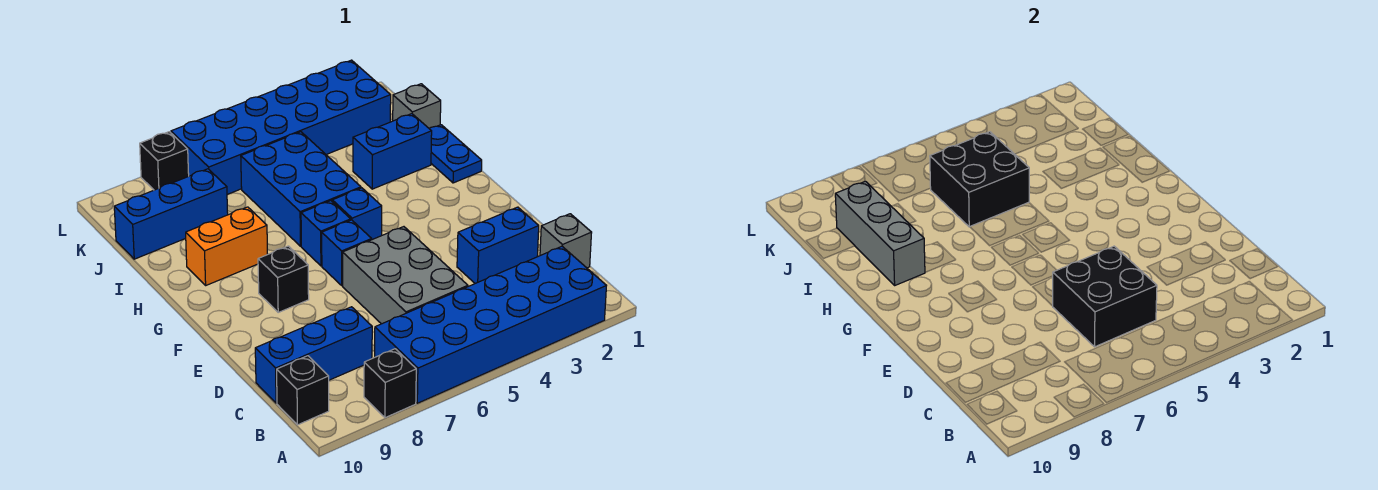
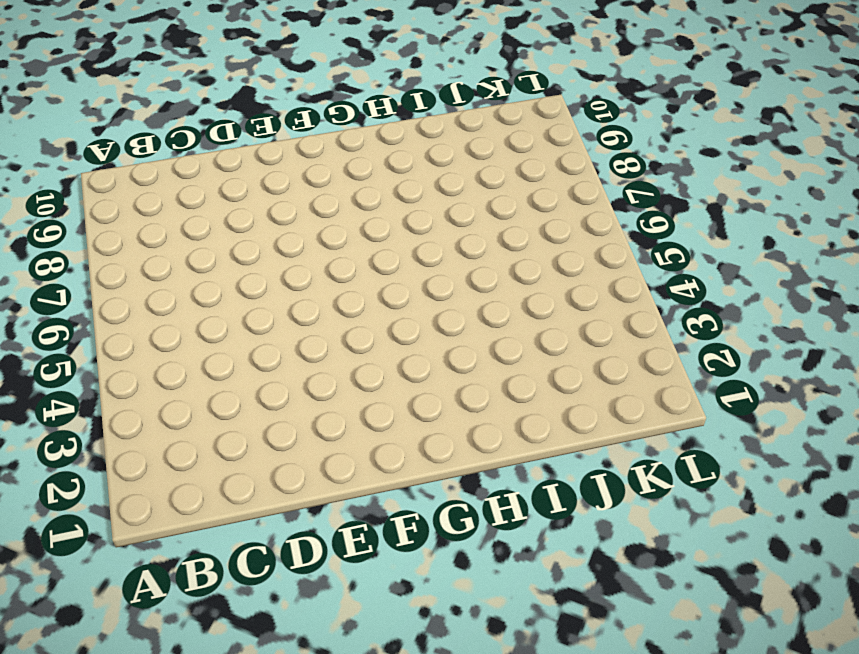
none -> blue 2x6 brick [375,246,606,403]
none -> black 1x1 brick [364,349,416,418]
none -> black 1x1 brick [277,356,329,425]

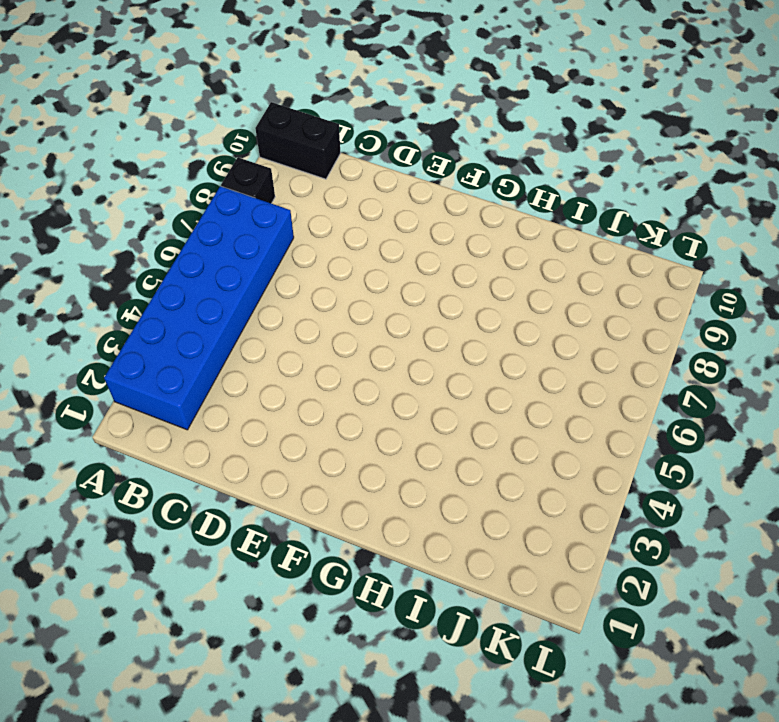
black 1x2 brick [255,102,340,179] -> black 1x1 brick [277,356,329,425]
none -> grey 1x1 brick [540,214,592,268]
none -> grey 2x3 brick [343,227,468,324]
none -> blue 1x3 brick [255,307,372,403]

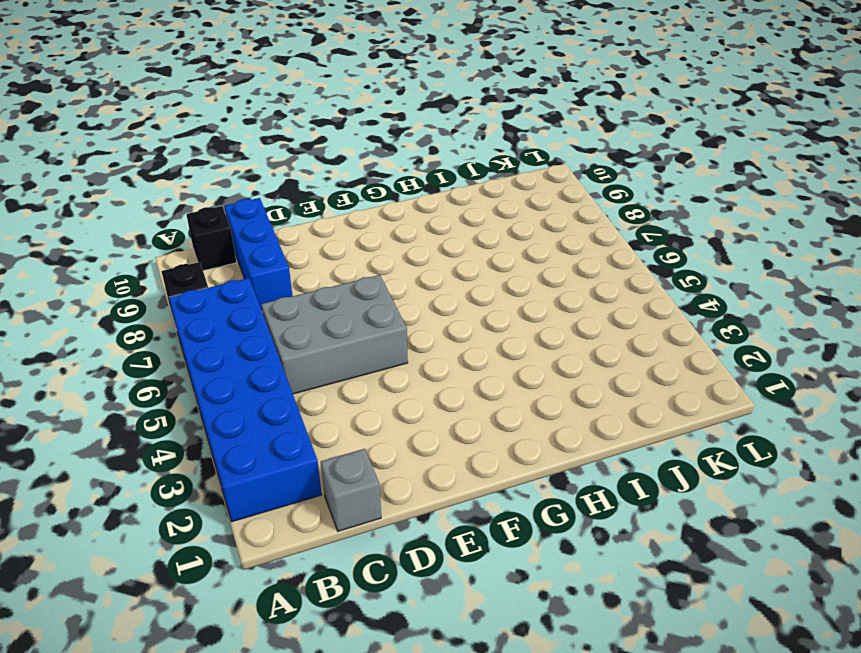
none -> blue 1x2 brick [457,207,539,283]
none -> blue 1x1 brick [322,220,372,286]
none -> black 1x1 brick [258,246,309,312]

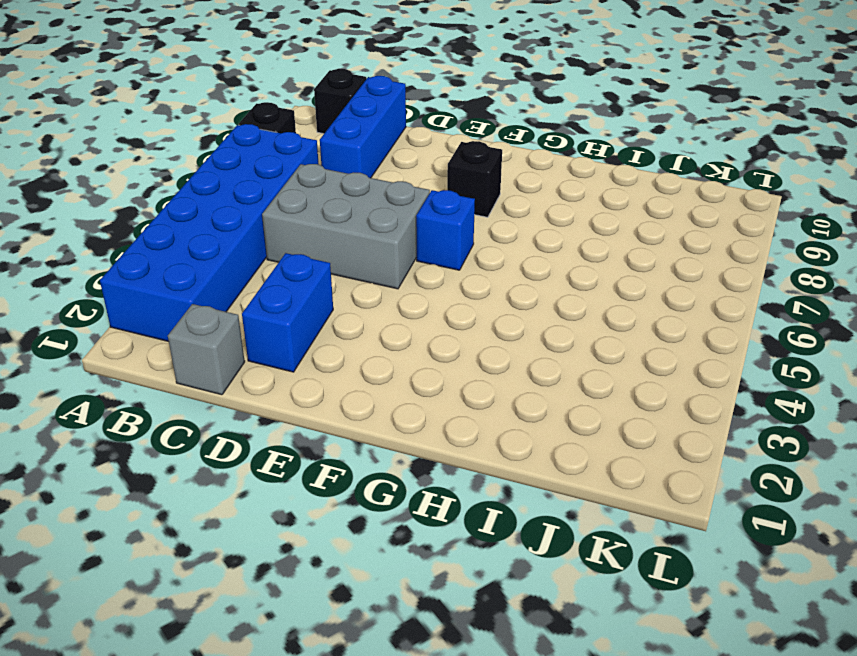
none -> blue 1x1 brick [332,188,382,240]
none -> blue 1x1 brick [301,201,351,266]
none -> blue 1x2 plate [429,125,482,183]

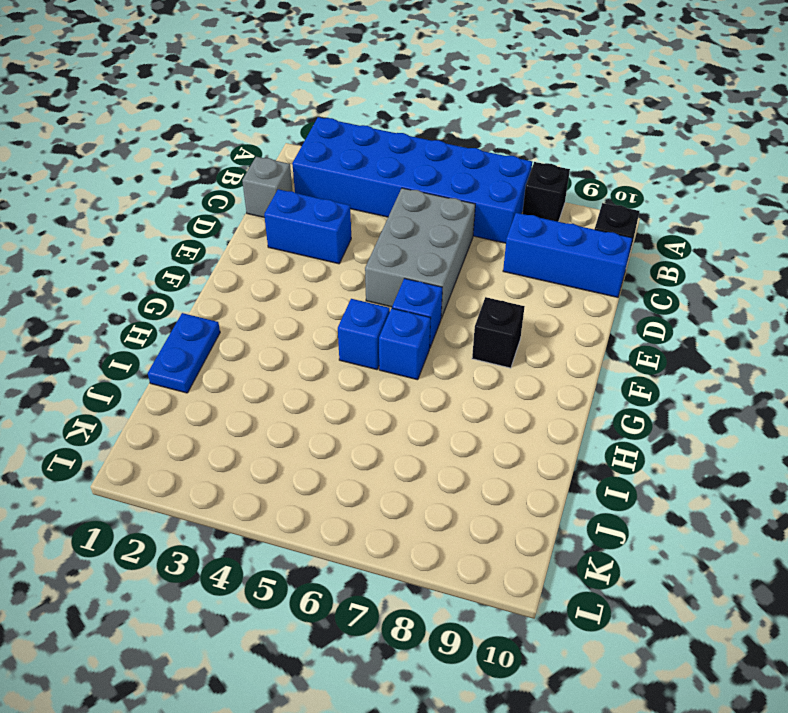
none -> blue 2x3 brick [241,132,361,246]
none -> orange 1x2 brick [185,207,268,285]
none -> blue 1x2 brick [353,114,432,189]

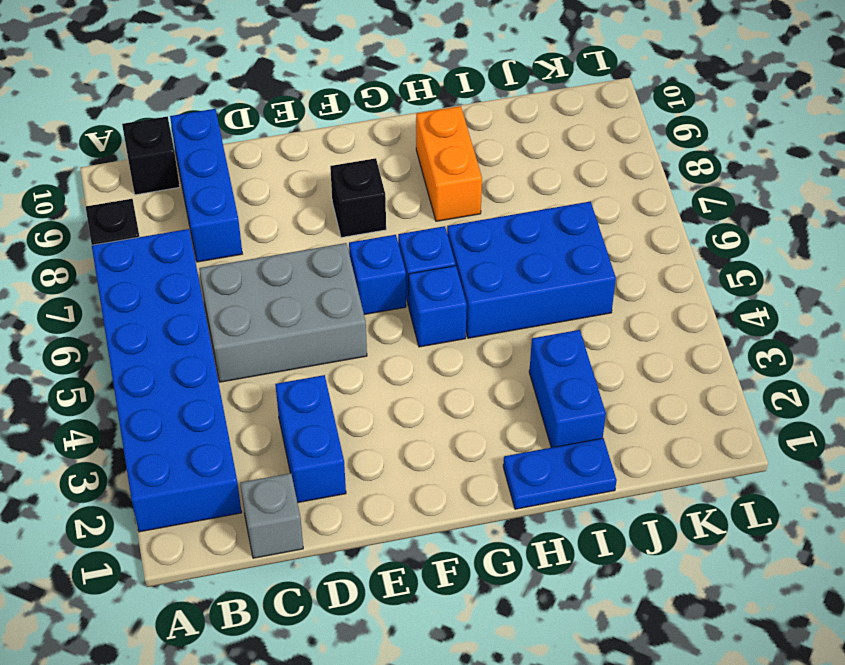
none -> grey 1x1 brick [393,84,441,128]
none -> blue 1x3 brick [114,169,228,259]
none -> blue 2x6 brick [171,60,391,194]

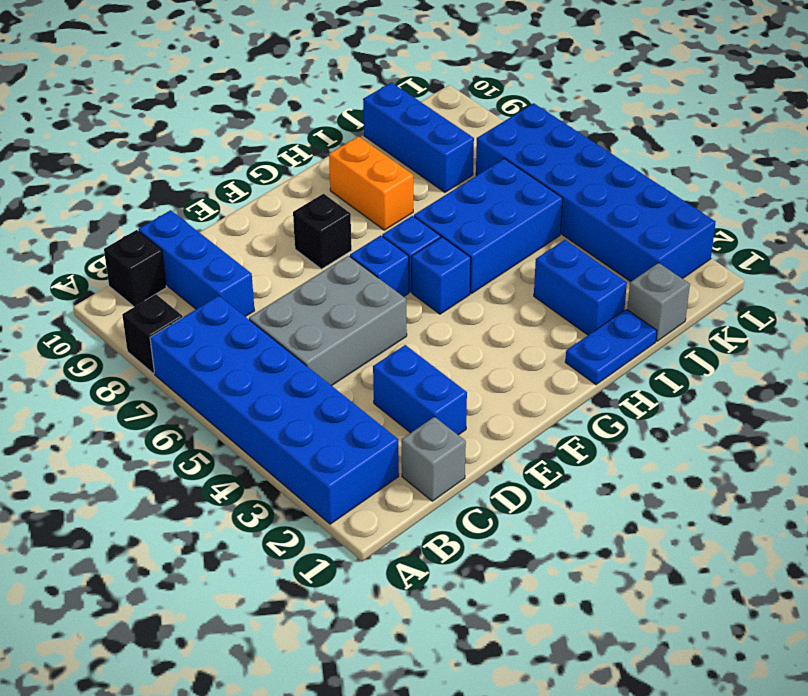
none -> black 1x1 brick [140,132,189,190]
none -> black 2x2 brick [1053,246,1157,347]
none -> grey 1x3 brick [835,181,925,285]

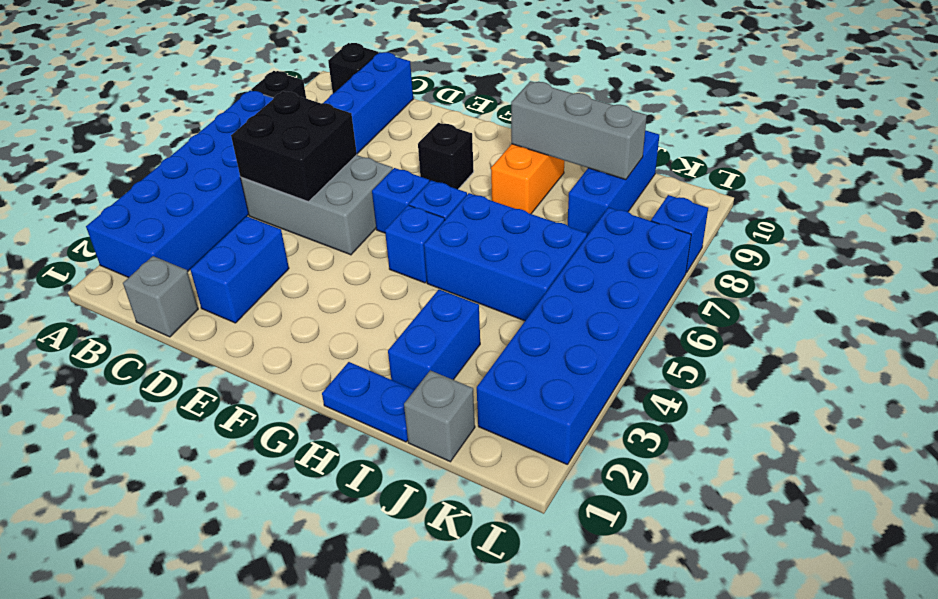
blue 1x1 brick [651,195,708,273] -> black 1x1 brick [140,132,189,190]
none -> black 2x2 brick [930,132,1029,227]

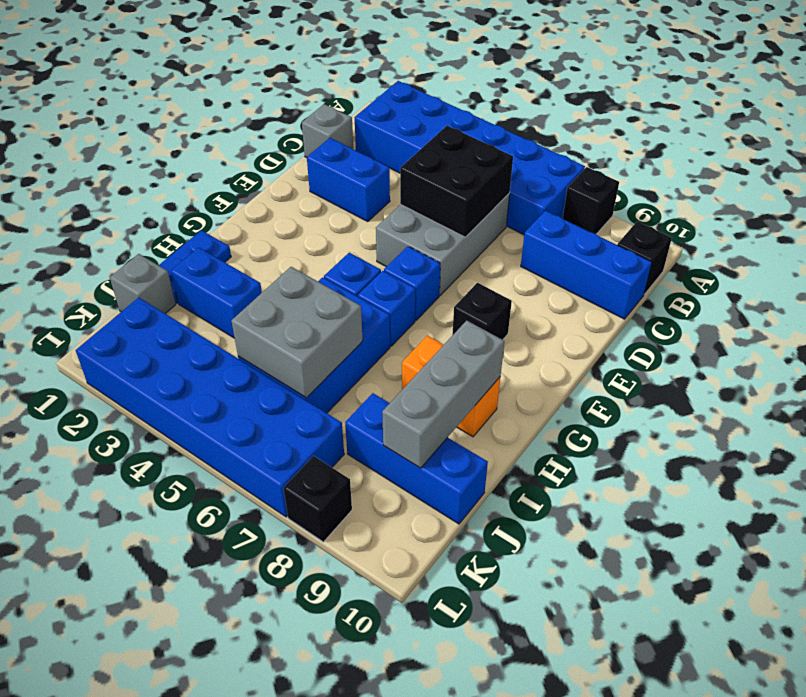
grey 2x2 brick [232,267,363,398] -> black 2x2 brick [930,132,1029,227]

